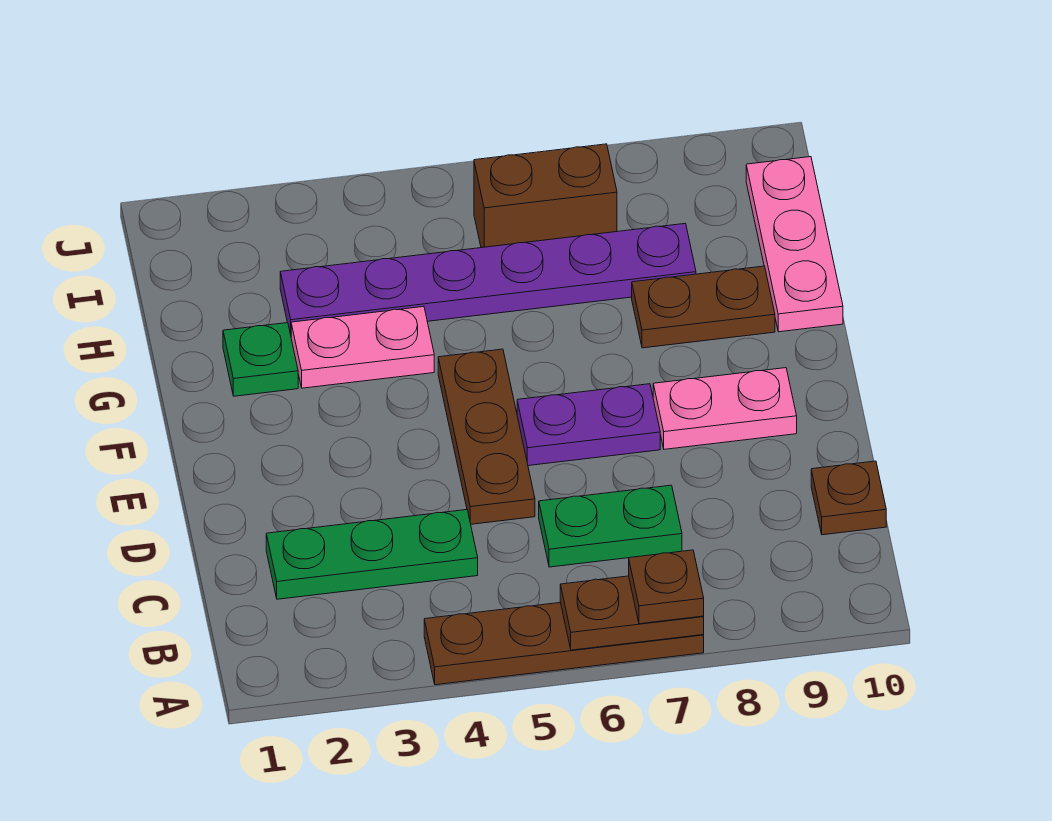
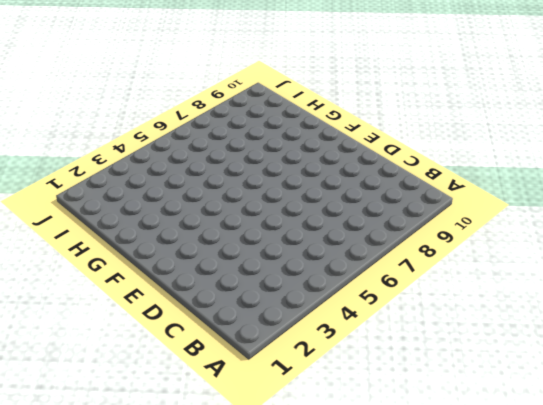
none -> brown 1x4 plate [424,603,704,685]
none -> green 1x3 plate [266,510,478,599]
none -> green 1x2 plate [539,485,682,567]

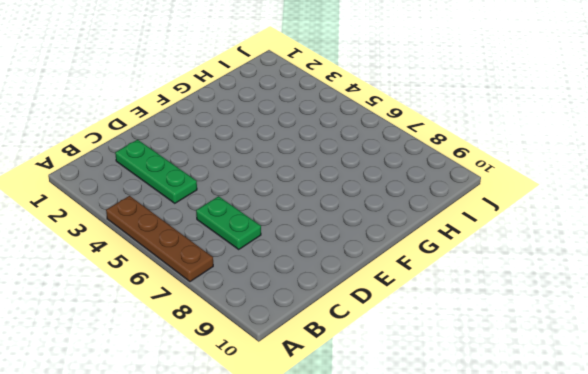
none -> brown 1x1 plate [811,461,886,535]
none -> brown 1x3 plate [438,349,535,524]
none -> purple 1x2 plate [517,384,660,466]

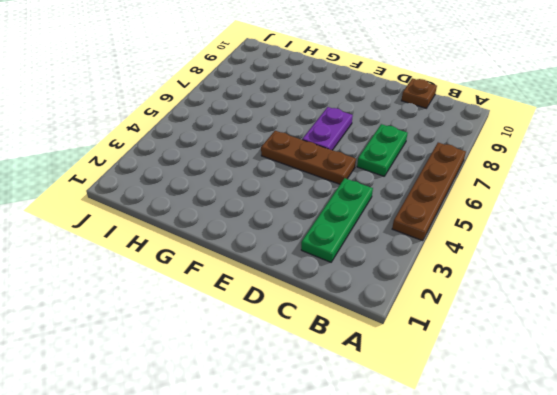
none -> pink 1x2 plate [653,368,797,449]
none -> green 1x1 plate [223,323,298,396]
none -> pink 1x2 plate [291,307,434,388]

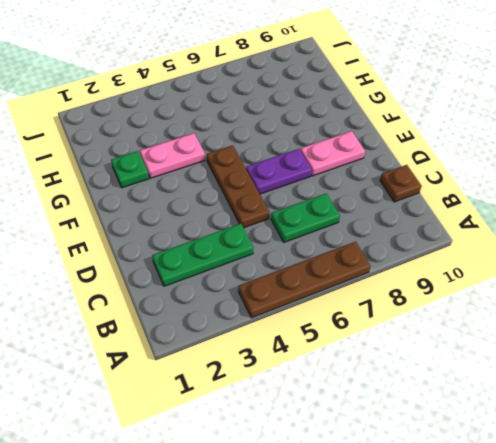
none -> brown 1x2 plate [632,266,775,348]
none -> pink 1x3 plate [746,157,843,332]
none -> purple 1x6 plate [280,224,696,334]

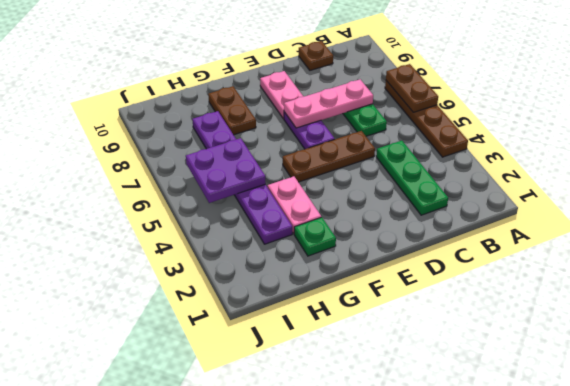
pink 1x3 plate [284,79,373,128] -> pink 1x3 plate moved to [746,157,843,332]
purple 2x2 plate [186,138,266,203] -> none
none -> brown 1x2 brick [474,144,617,248]
none -> brown 1x1 plate [629,550,704,624]

